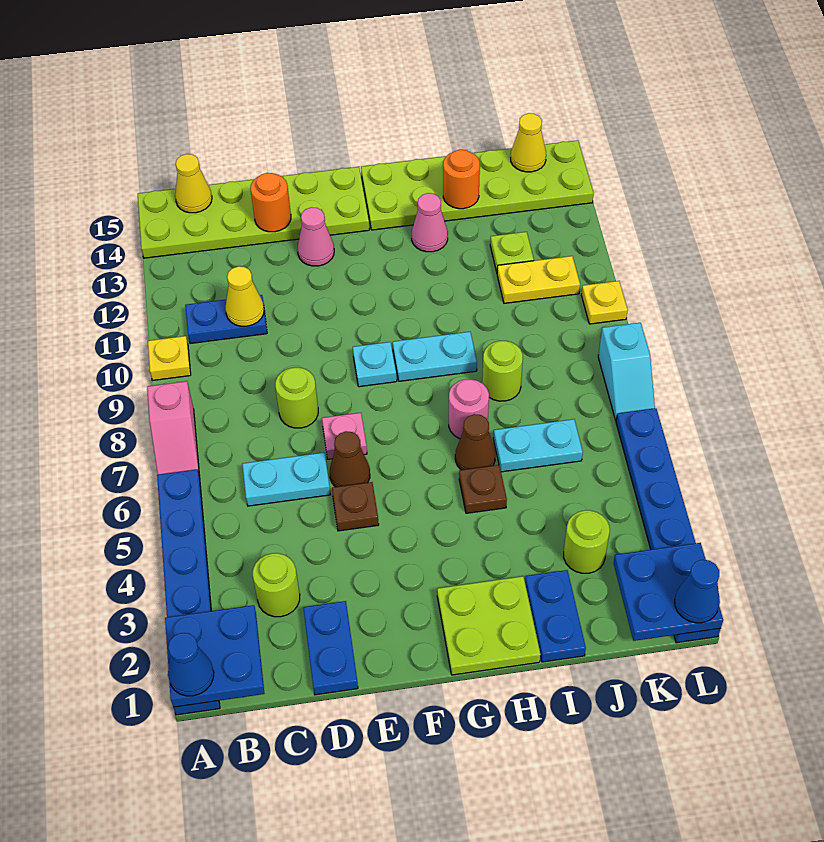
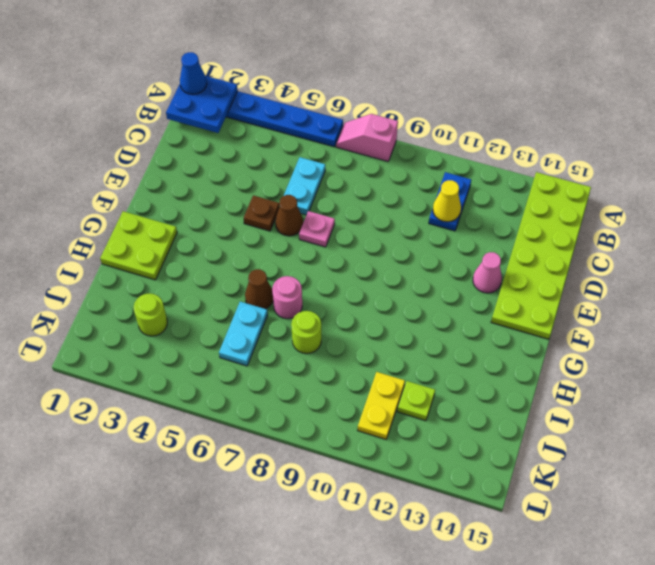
none -> yellow 1x1 plate [148,336,191,380]
none -> lime 1x1 round brick [253,553,300,617]
none -> blue 1x2 plate [303,601,358,695]
none -> lime 1x1 round brick [275,367,318,428]

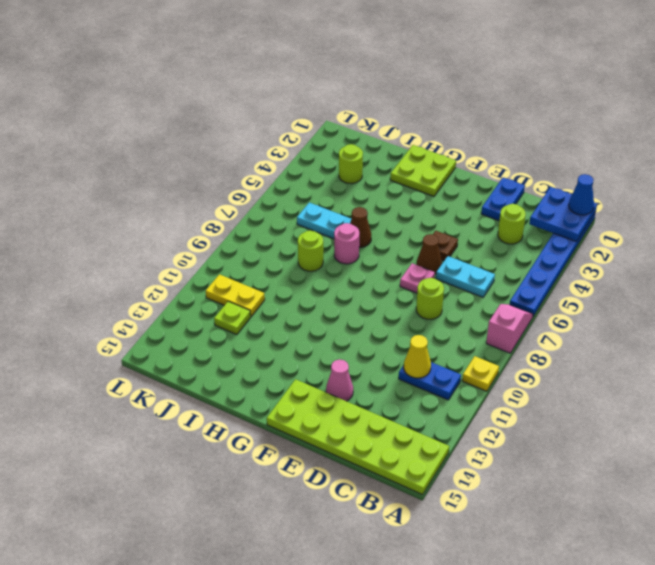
none -> cyan 1x1 plate [353,342,397,387]
none -> cyan 1x2 plate [393,332,477,381]
none -> lime 2x6 plate [361,140,594,230]
none -> brown 1x1 plate [459,465,507,513]

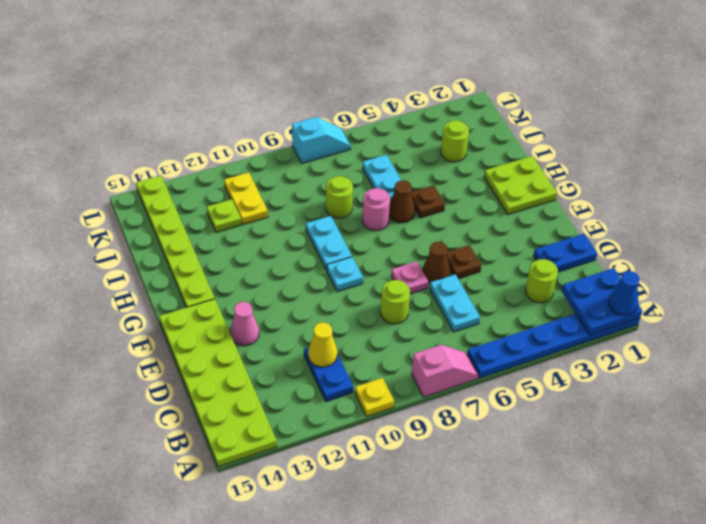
lime 1x6 plate [136,176,215,307] -> lime 2x6 plate [361,140,594,230]
none -> pink 1x1 cone [412,193,448,252]
none -> blue 1x2 plate [525,570,586,662]
none -> blue 1x6 plate [616,408,720,643]
none -> yellow 1x1 plate [581,281,628,324]

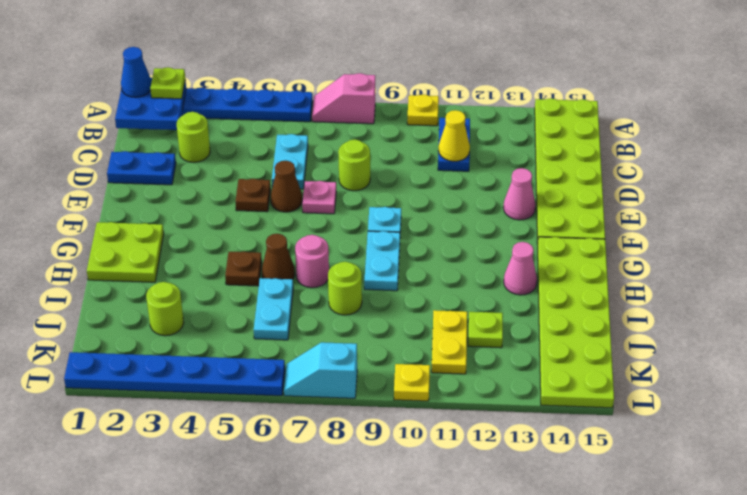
lime 1x1 plate [150,67,185,99] -> none
none -> blue 1x2 plate [525,570,586,662]
none -> yellow 1x1 cone [175,154,212,213]
none -> orange 1x1 round brick [250,173,291,232]
none -> orange 1x1 round brick [443,150,480,209]

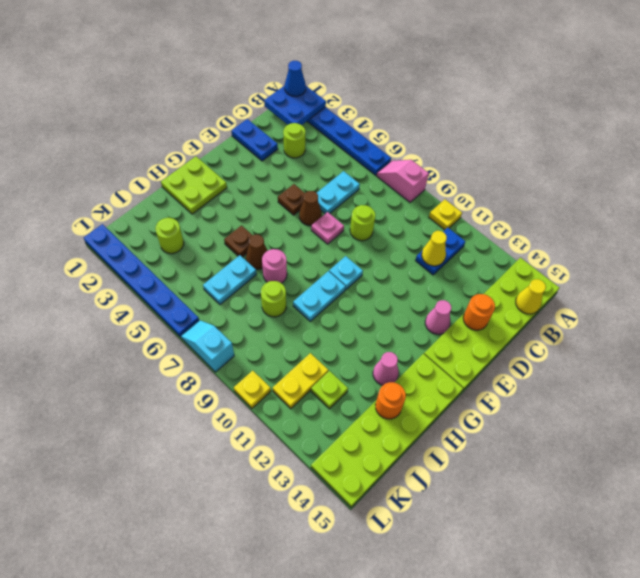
none -> blue 1x2 plate [525,570,586,662]
none -> blue 2x2 plate [614,543,723,641]
none -> yellow 1x1 cone [511,113,546,172]
none -> blue 1x1 cone [675,560,720,623]

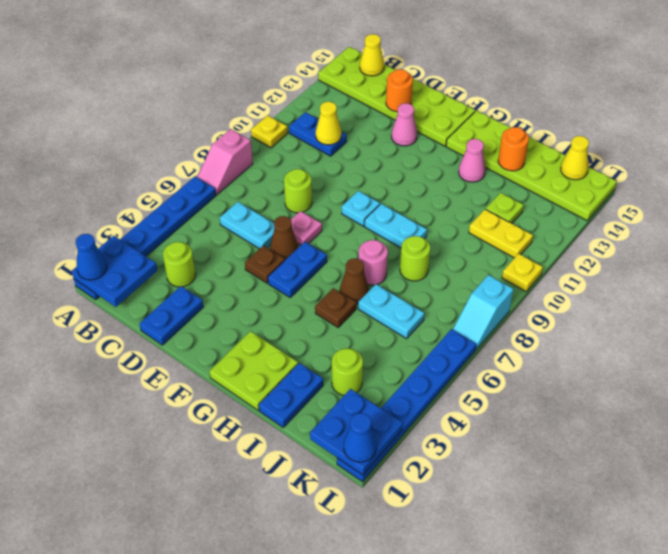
blue 1x2 plate [268,242,327,297] -> none

